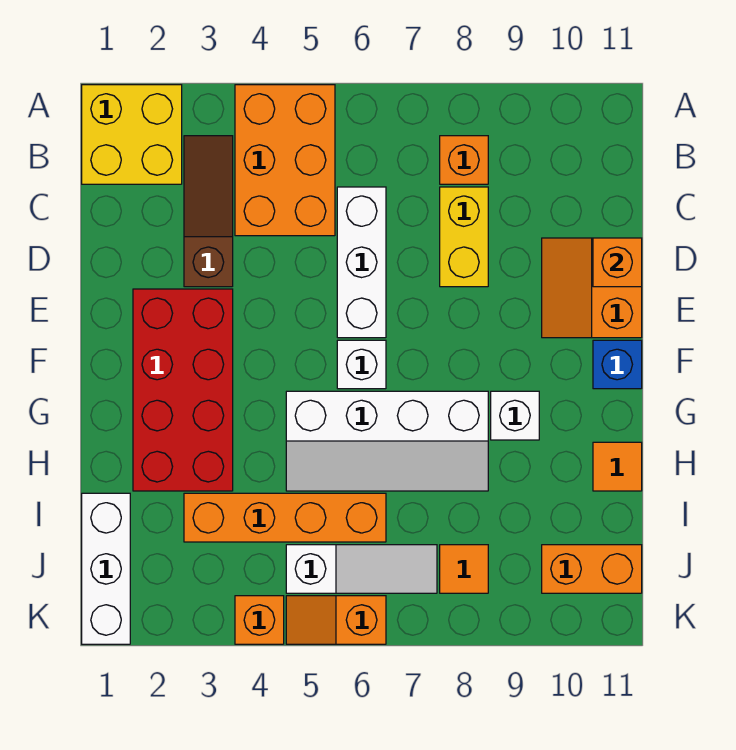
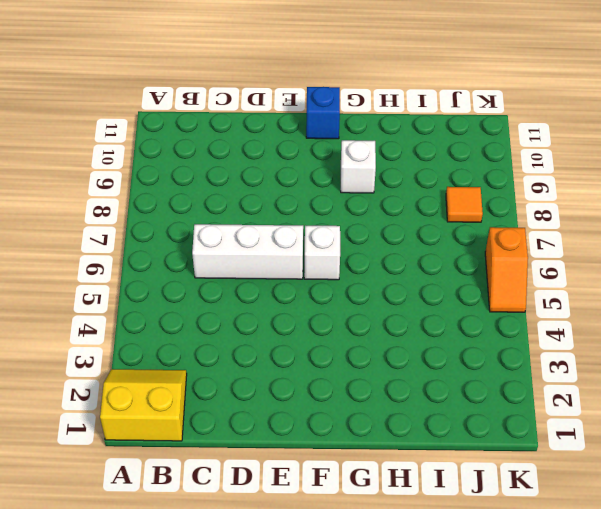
yellow 2x2 slope [100,369,187,441] -> yellow 2x2 brick [82,85,182,184]
none -> orange 2x3 brick [235,85,335,236]
none -> brown 1x3 slope [184,136,233,287]
none -> orange 1x1 brick [440,136,488,184]

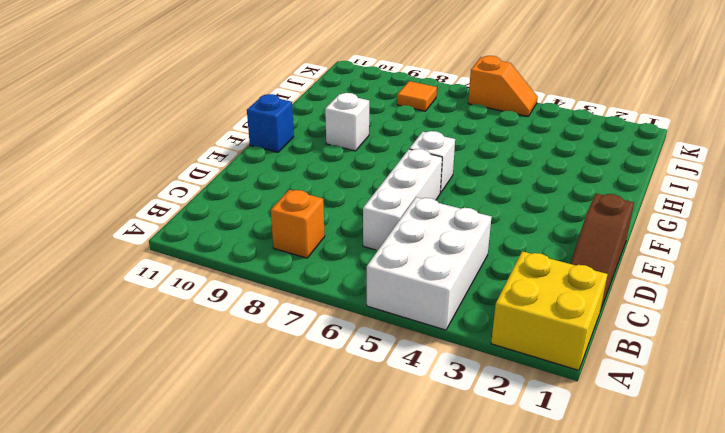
white 2x3 brick [367,197,491,330] -> orange 2x3 brick [235,85,335,236]
brown 1x3 slope [570,194,634,311] -> brown 1x3 slope moved to [184,136,233,287]
none -> yellow 1x2 brick [440,187,488,287]
none -> orange 2x2 slope [542,238,642,338]
none -> red 2x4 brick [133,289,233,491]

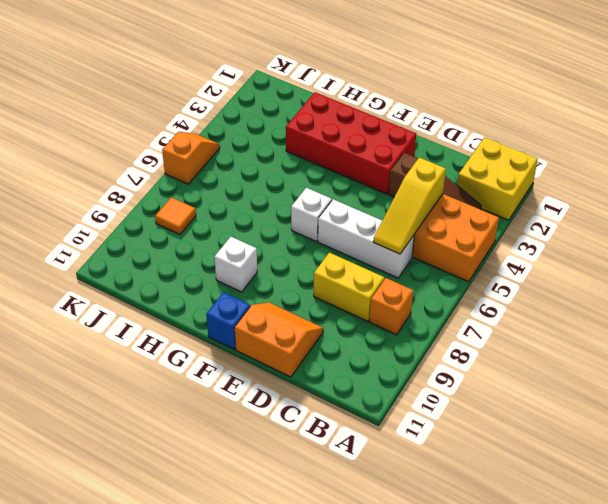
yellow 1x3 slope [373,157,446,254] -> none
none -> white 2x4 slope [286,391,488,491]
none -> orange 1x1 tile [593,442,642,491]
none -> white 1x3 brick [82,493,130,644]

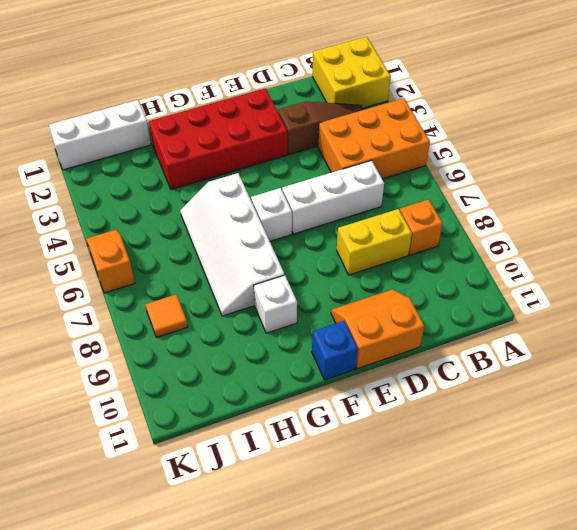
none -> orange 1x1 tile [593,442,642,491]
none -> orange 1x4 brick [184,493,386,542]
none -> white 1x3 slope [286,545,437,593]

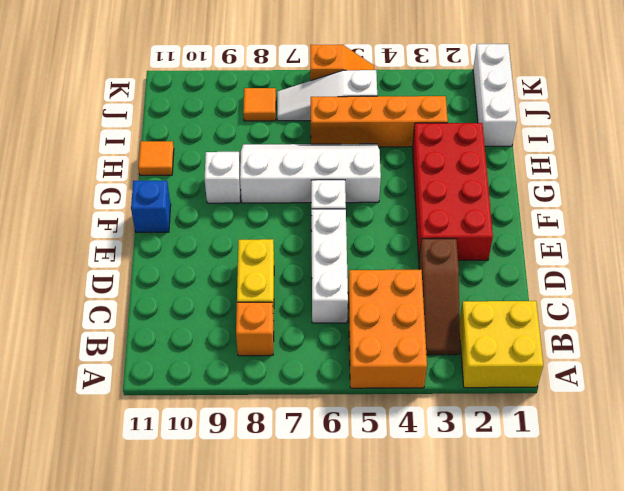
none -> orange 2x2 slope [542,238,642,338]
none -> orange 1x2 brick [542,545,642,593]
none -> orange 1x1 brick [235,596,284,644]

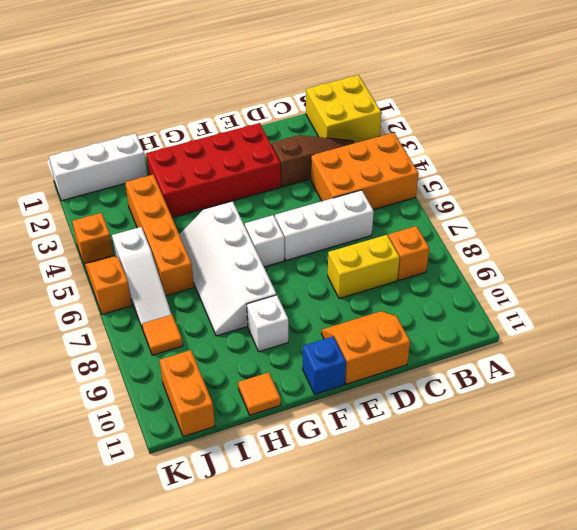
none -> orange 1x1 brick [593,238,642,287]

